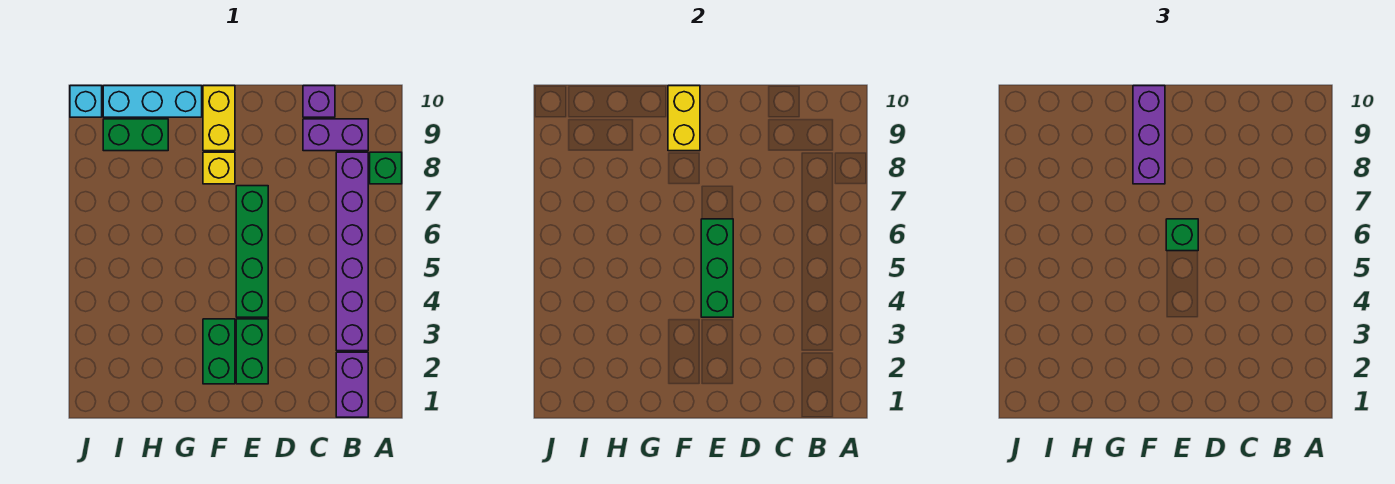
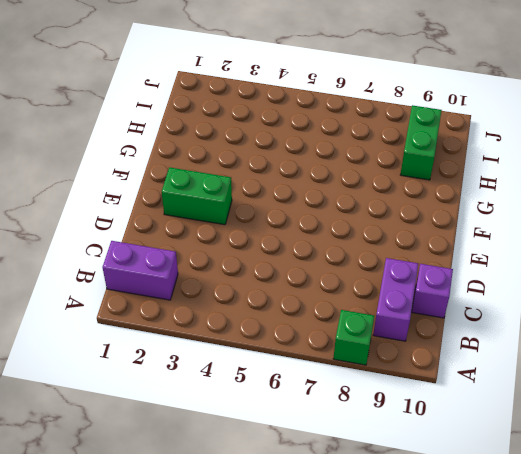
none -> purple 1x6 brick [336,152,368,351]
none -> green 1x4 brick [236,186,268,317]
none -> green 1x2 brick [203,319,235,384]

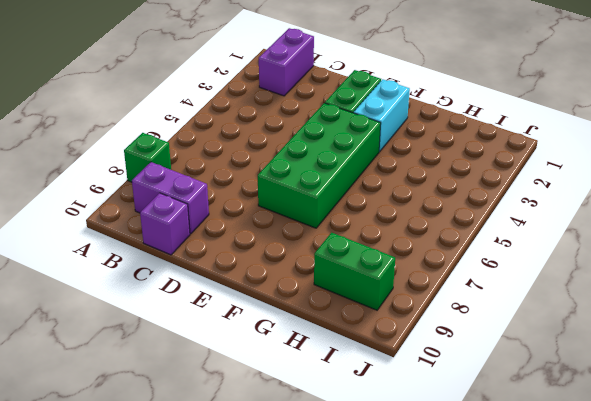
green 2x4 brick [258,103,381,228] -> green 1x4 brick [236,186,268,317]
cyan 1x2 brick [354,79,410,152] -> green 1x2 brick [203,319,235,384]
none -> purple 1x6 brick [336,152,368,351]
none -> yellow 1x1 brick [203,152,235,184]
none -> yellow 1x2 brick [203,86,235,151]

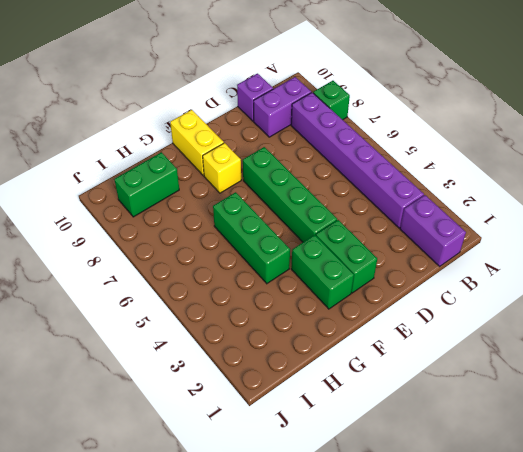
green 1x3 brick [213,192,290,284] -> green 1x3 brick moved to [701,219,733,317]
none -> cyan 1x3 brick [103,86,202,117]
none -> cyan 1x1 brick [70,86,102,117]
none -> yellow 1x2 brick [668,86,700,151]

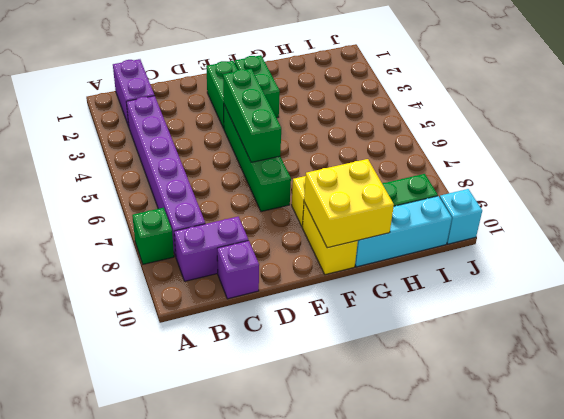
yellow 2x2 brick [304,159,394,248] -> yellow 1x2 brick [668,86,700,151]
none -> green 1x1 brick [1166,219,1198,251]
none -> purple 1x3 brick [1133,86,1165,184]

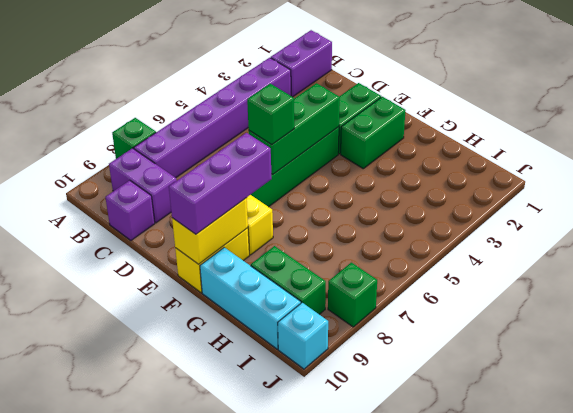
green 1x1 brick [328,263,377,327] -> none

